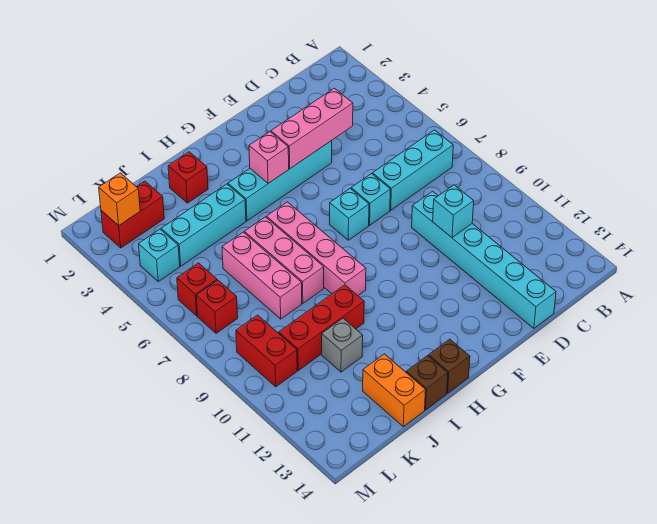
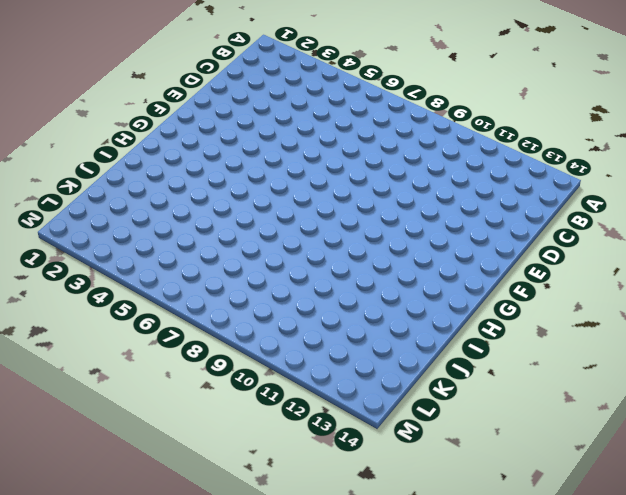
none -> cyan 1x3 brick [373,130,453,210]
none -> cyan 1x6 brick [412,191,556,328]
none -> cyan 1x4 brick [228,141,332,221]

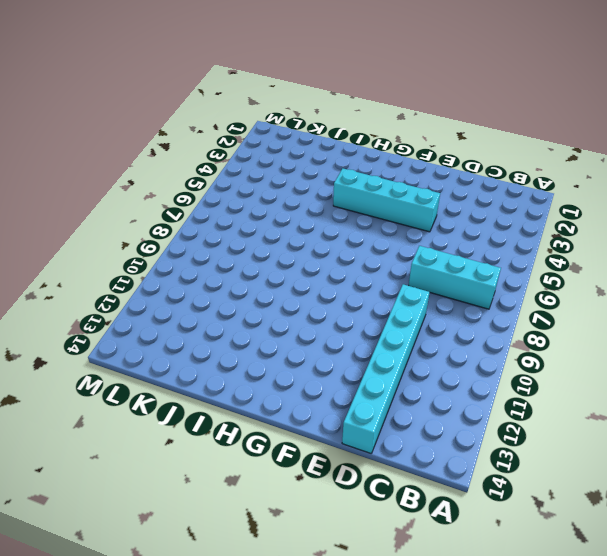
none -> cyan 1x1 brick [351,174,390,225]
none -> cyan 1x1 brick [330,188,369,240]
none -> pink 1x4 brick [267,202,366,295]

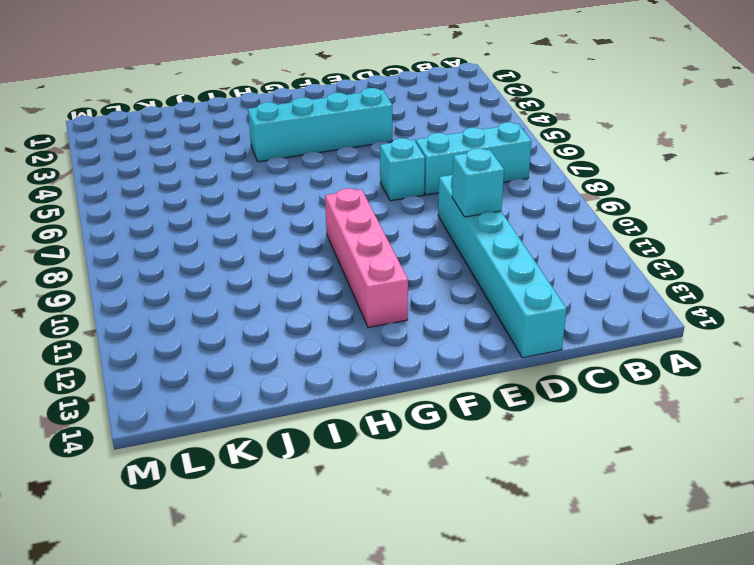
pink 1x4 brick [325,188,408,328] -> pink 1x4 brick moved to [267,202,366,295]
none -> cyan 1x1 brick [330,188,369,240]
none -> brown 1x1 brick [429,339,470,393]
none -> red 1x1 brick [168,152,208,203]

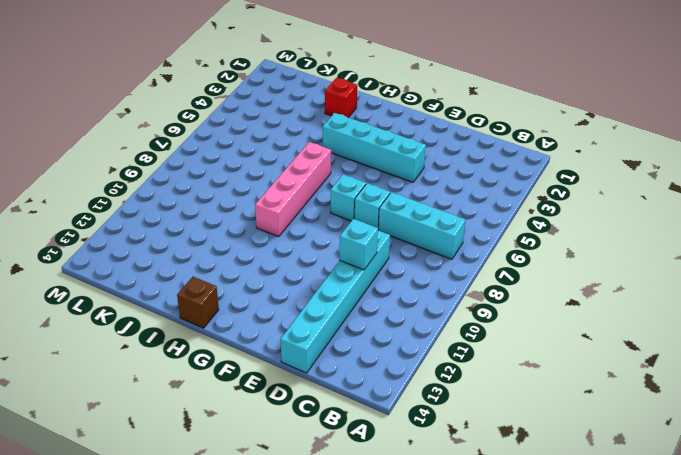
none -> cyan 1x3 brick [161,184,246,266]
none -> pink 1x3 brick [244,217,324,303]
none -> red 1x3 brick [279,285,364,370]

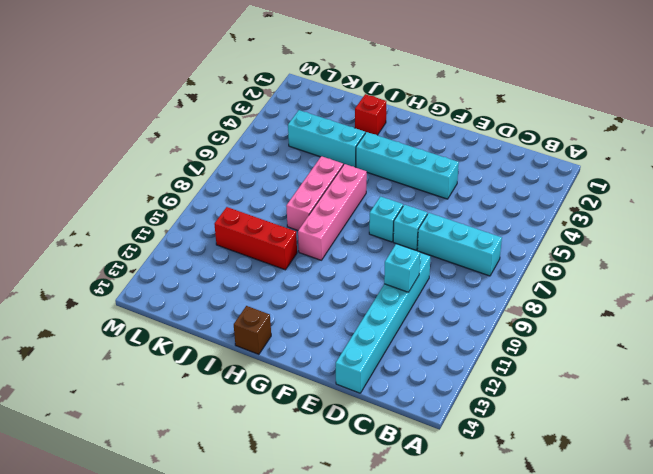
none -> brown 1x1 brick [406,356,448,410]
none -> pink 1x3 brick [222,232,302,319]
none -> grey 1x1 brick [322,318,363,372]

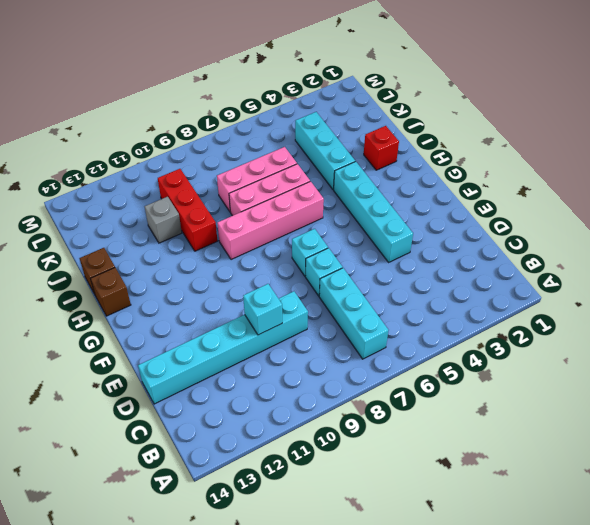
none -> orange 1x2 brick [363,354,426,427]
none -> red 1x2 brick [101,181,164,248]
none -> cyan 1x1 brick [139,229,180,282]

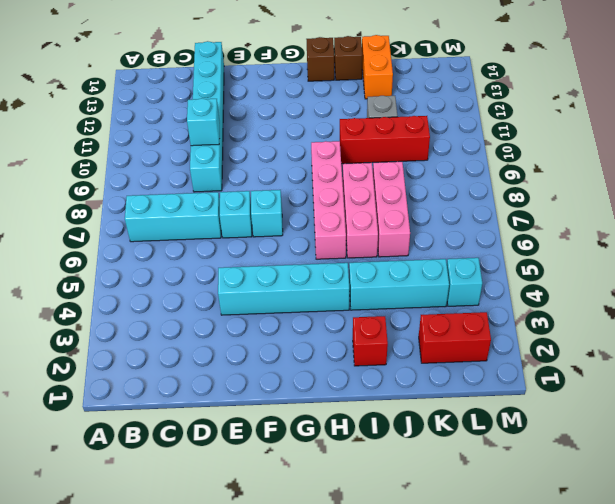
none -> red 1x1 brick [177,263,217,316]
none -> red 1x1 brick [196,280,238,333]
none -> red 1x2 brick [236,315,297,387]

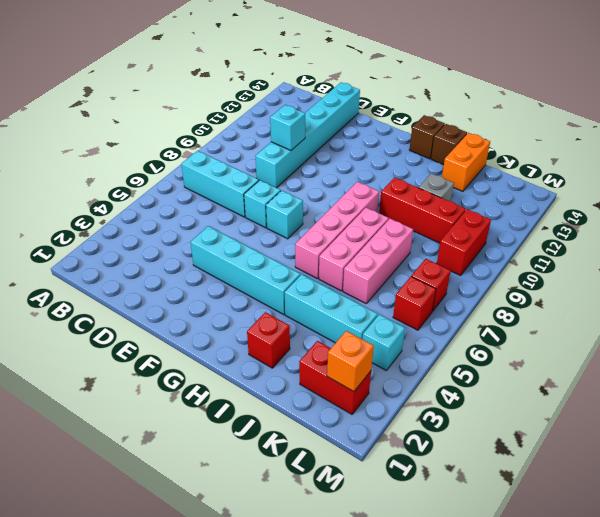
none -> pink 1x3 brick [271,88,353,168]
none -> pink 1x1 brick [249,132,289,183]

